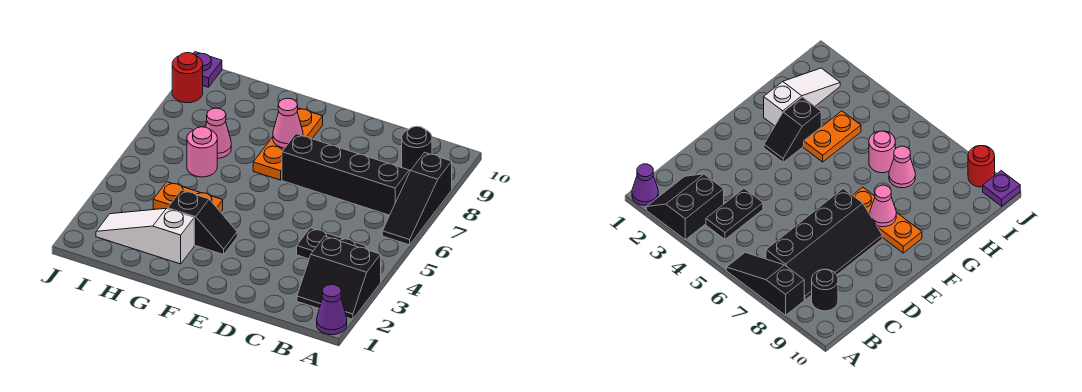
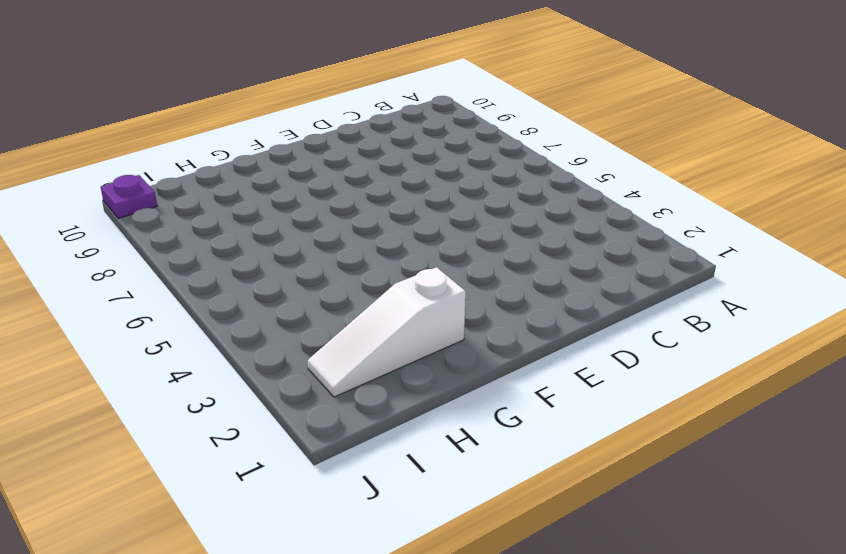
none -> purple 1x1 cone [317,285,347,335]
none -> black 2x2 slope [297,236,381,319]
none -> black 1x3 slope [382,152,452,245]

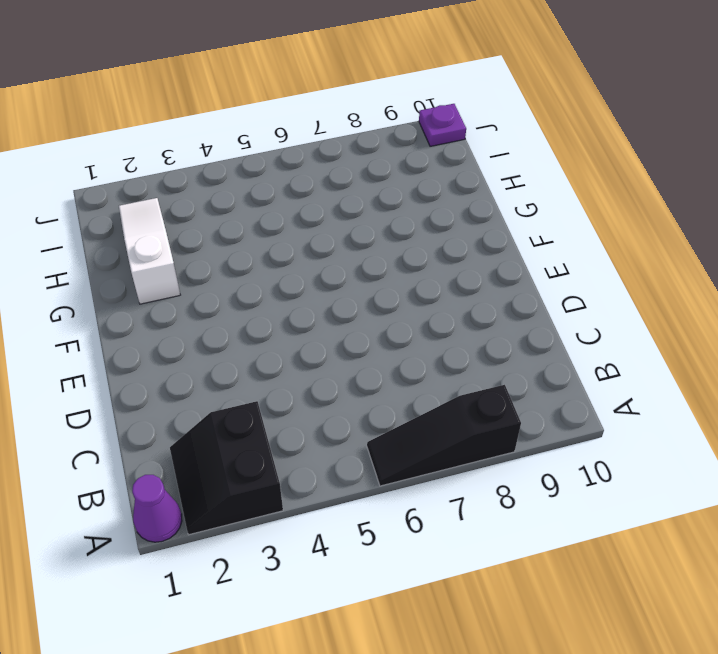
none -> black 1x2 plate [297,228,366,259]
none -> black 2x4 slope [282,134,410,215]
none -> black 1x1 round brick [402,126,432,171]

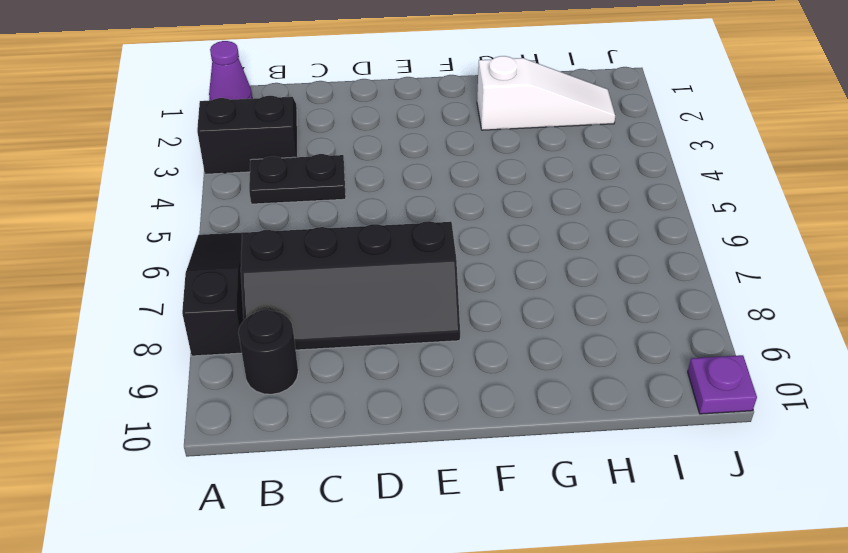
none -> black 1x2 slope [168,190,237,255]
none -> orange 1x3 plate [253,108,323,180]
none -> orange 1x2 plate [153,182,223,212]

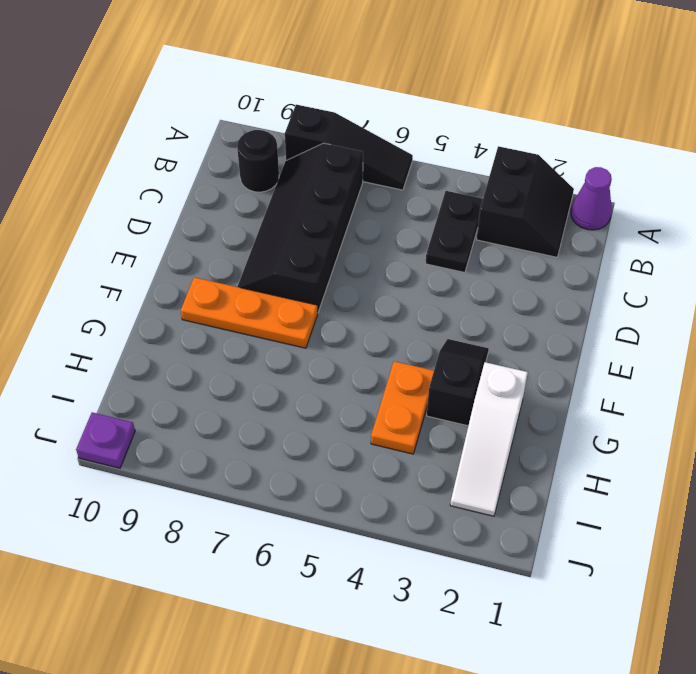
none -> pink 1x1 round brick [187,127,217,177]
none -> pink 1x1 cone [206,108,231,158]
none -> red 1x1 round brick [172,53,203,103]

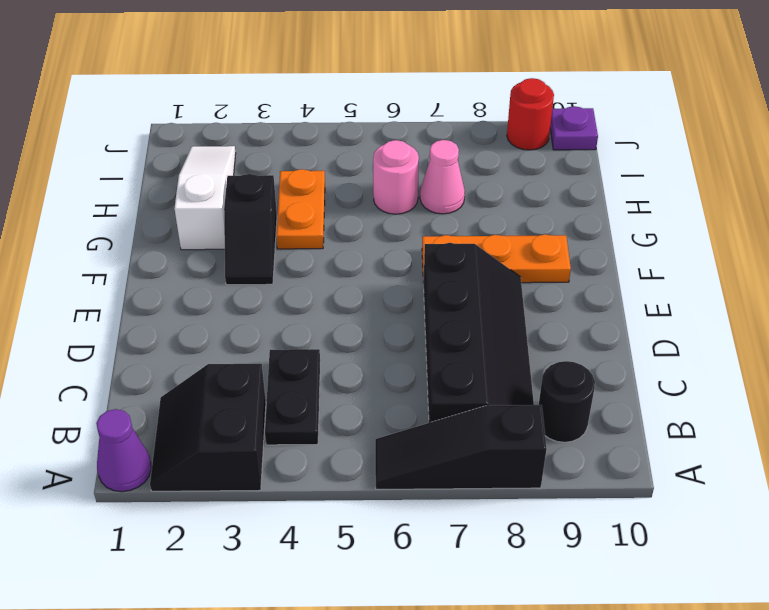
none -> pink 1x1 cone [273,98,303,148]

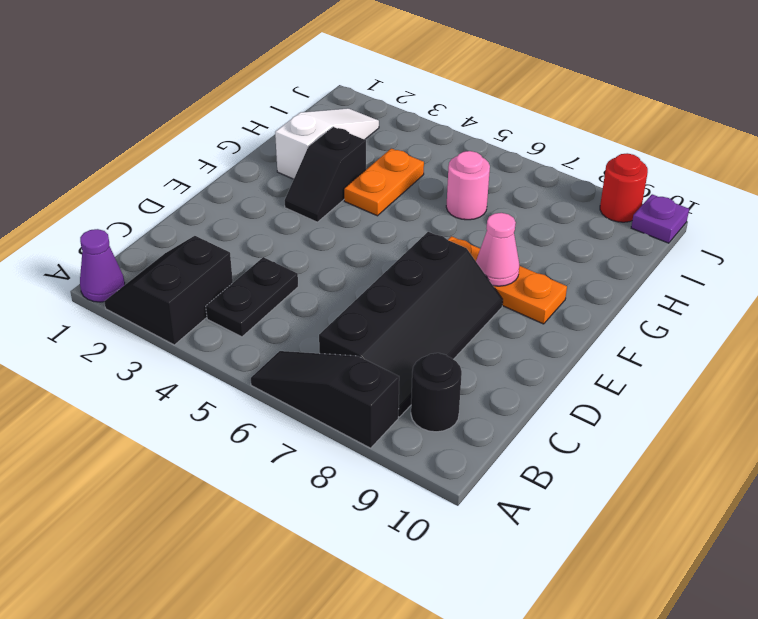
none -> pink 1x1 cone [206,108,231,158]

